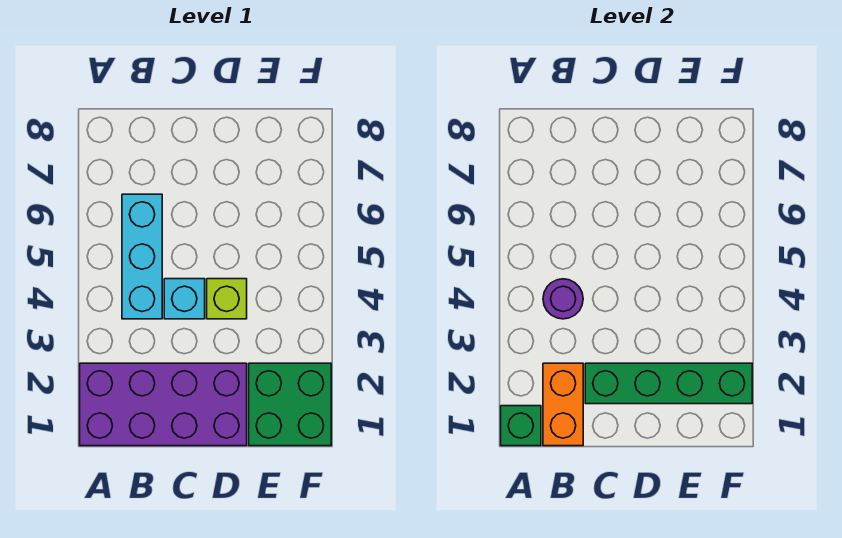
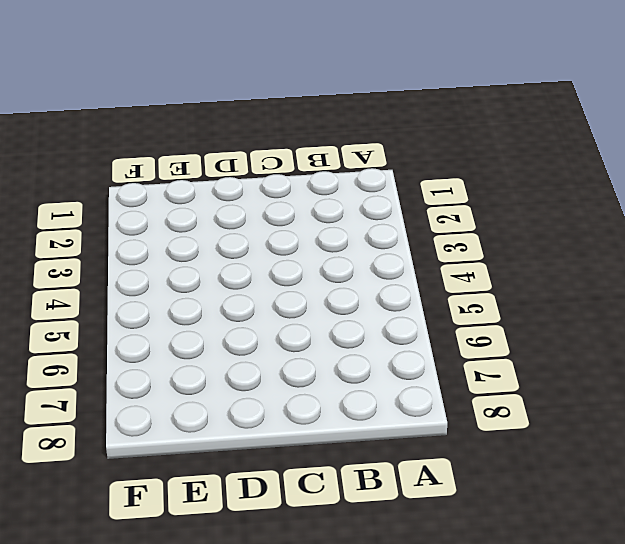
none -> purple 2x4 brick [80,363,247,446]
none -> cyan 1x3 brick [122,194,162,319]

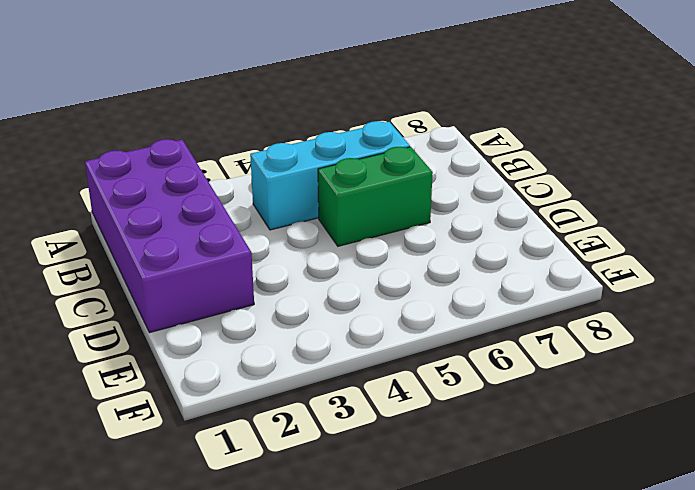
green 1x2 brick [318,147,433,246] -> none
none -> cyan 1x1 brick [164,279,205,319]
none -> lime 1x1 brick [207,279,247,319]

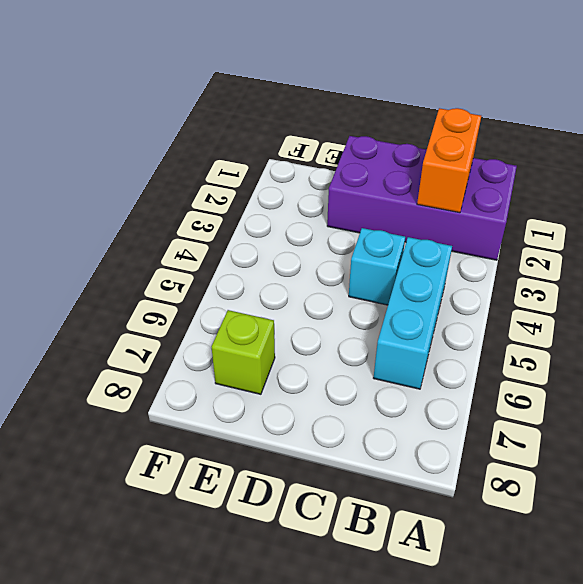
lime 1x1 brick [212,310,275,394] -> lime 1x1 brick moved to [207,279,247,319]
none -> green 2x2 brick [249,363,331,446]
none -> green 1x1 brick [501,406,541,446]

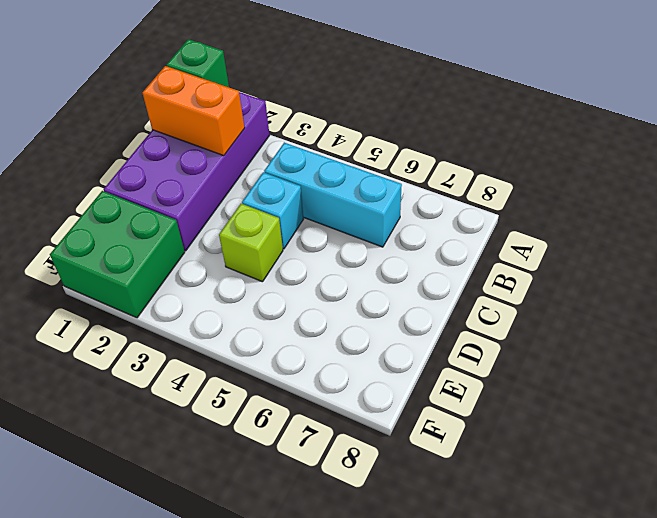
none -> purple 1x1 round brick [543,279,583,319]
none -> green 1x4 brick [585,363,752,404]

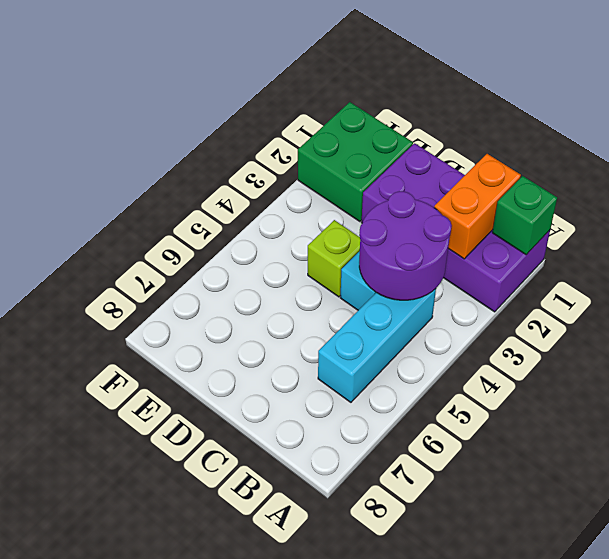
purple 2x2 round brick [359,191,452,300] -> purple 1x1 round brick [543,279,583,319]
none -> green 1x4 brick [585,363,752,404]

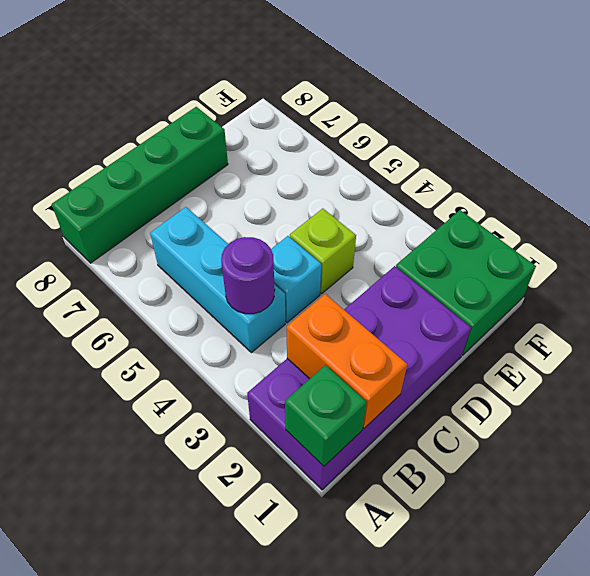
green 1x4 brick [52,107,228,263] -> green 1x4 brick moved to [585,363,752,404]

